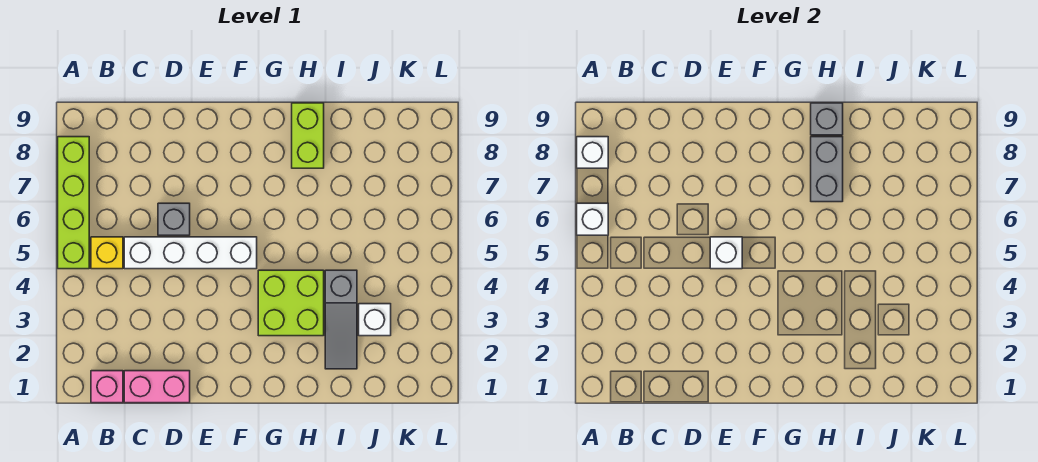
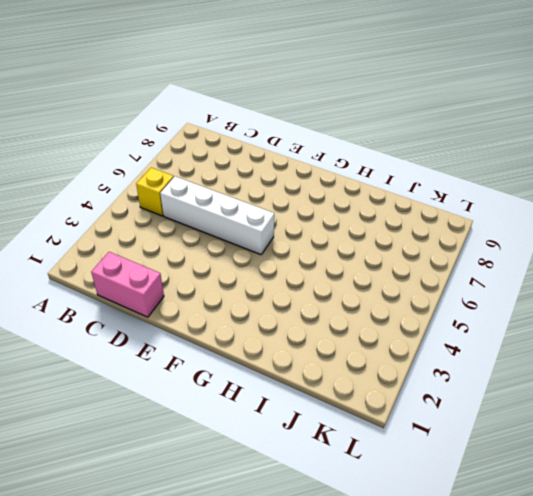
none -> lime 1x4 brick [58,137,89,269]
none -> pink 1x1 brick [91,371,123,403]
none -> grey 1x1 brick [158,203,190,235]

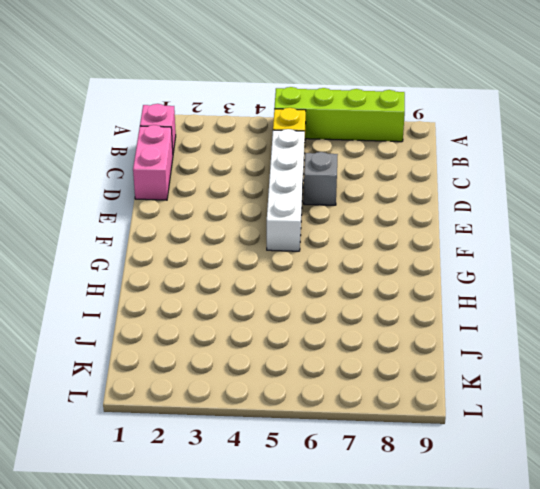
none -> lime 2x2 brick [258,270,324,336]
none -> lime 1x2 brick [292,103,324,168]
none -> grey 1x3 slope [325,270,357,369]

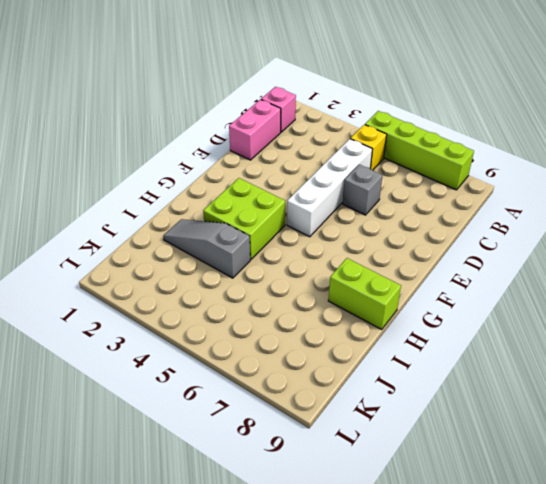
none -> white 1x1 brick [359,304,391,336]
none -> white 1x1 brick [577,203,608,235]
none -> white 1x1 brick [577,137,608,168]

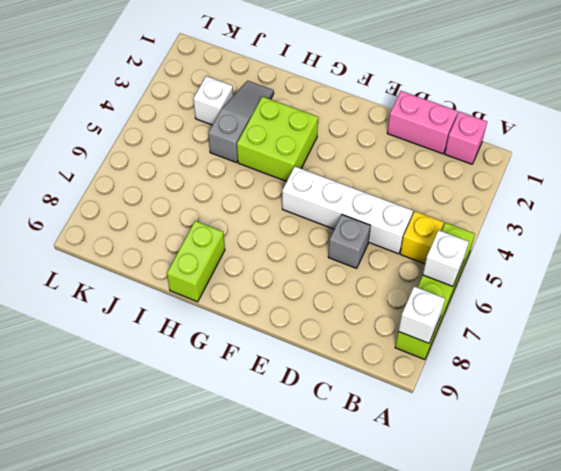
none -> white 1x1 brick [710,237,742,269]
none -> grey 1x2 brick [811,137,843,202]
none -> grey 1x1 brick [811,103,843,135]

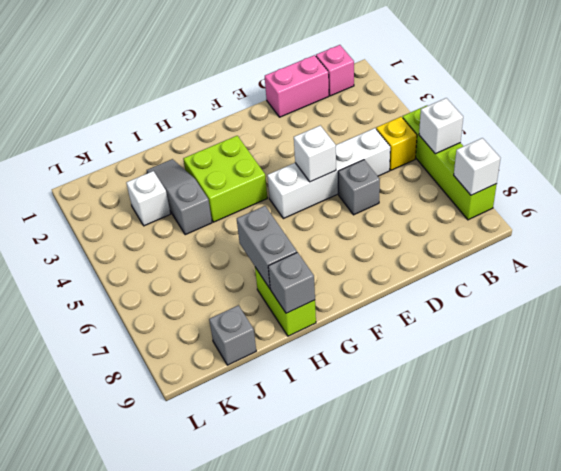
grey 1x1 brick [209,305,256,365] -> none

